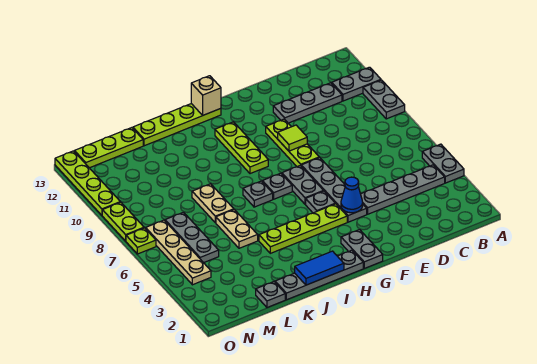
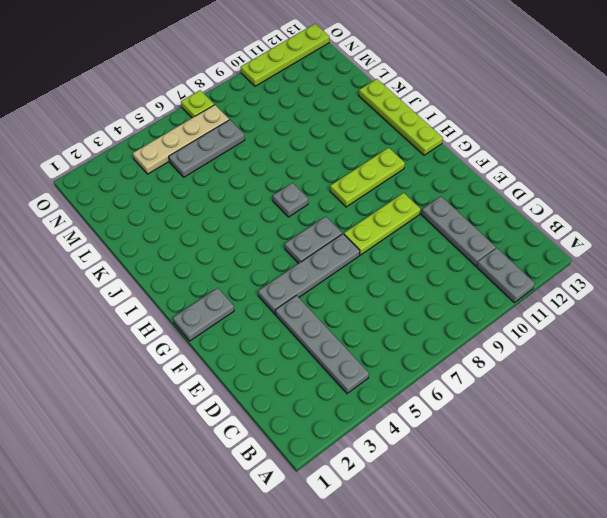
none -> grey 1x2 plate [422,144,464,183]
none -> grey 1x2 plate [363,80,405,119]
none -> lime 1x4 plate [259,204,347,253]

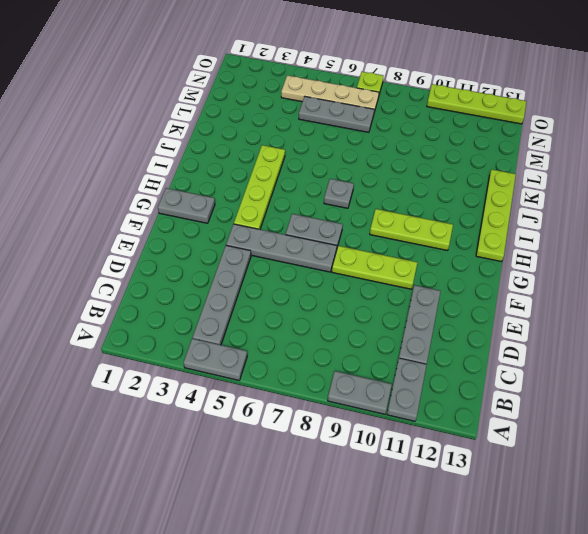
none -> grey 1x1 plate [306,191,335,213]
none -> grey 1x4 plate [275,250,363,300]
none -> grey 1x1 plate [262,173,292,199]

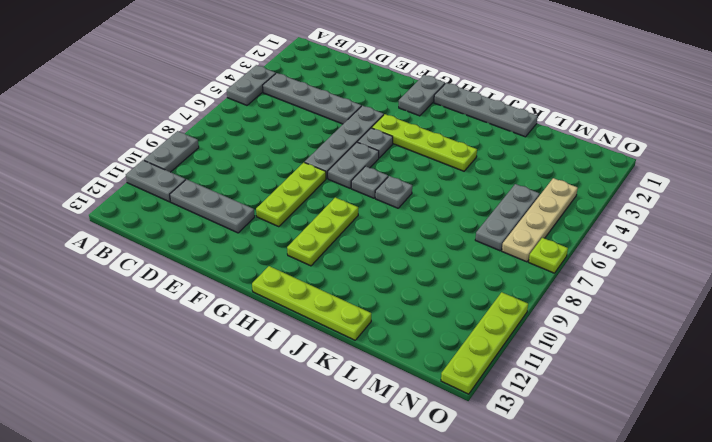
none -> tan 1x2 plate [216,210,258,248]
none -> tan 1x2 plate [192,184,234,223]
none -> grey 1x1 plate [256,282,285,308]

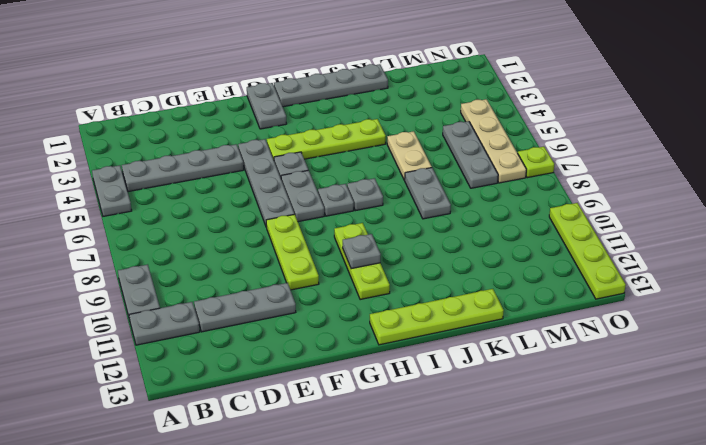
grey 1x1 plate [343,234,381,269] -> grey 1x1 plate moved to [256,282,285,308]
grey 1x2 plate [404,168,451,219] -> tan 1x2 plate [192,184,234,223]
none -> lime 1x3 plate [74,128,143,168]
none -> lime 1x2 plate [102,202,144,241]
none -> blue 1x1 cone [341,177,363,213]

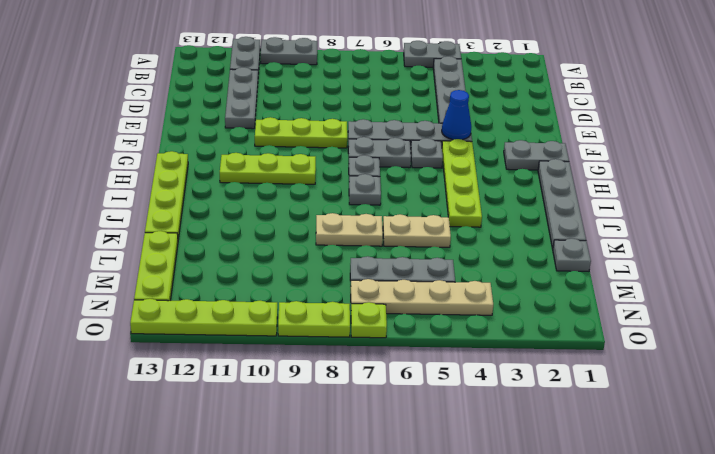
none -> lime 1x1 tile [278,125,307,151]
none -> tan 1x1 brick [191,76,221,116]
none -> blue 1x2 tile [295,251,344,285]

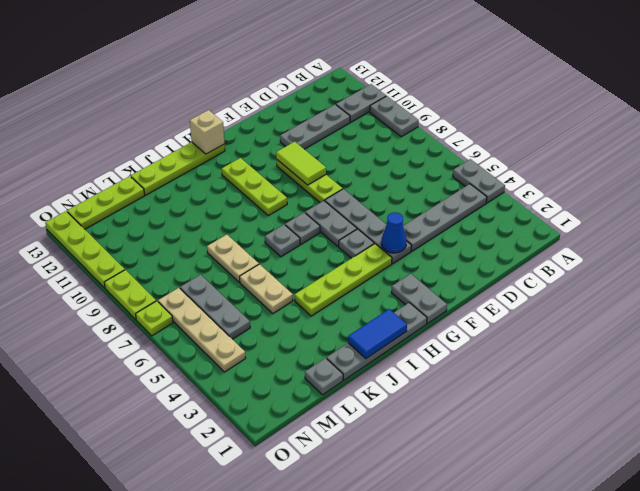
lime 1x2 tile [276,142,326,185] -> lime 1x1 tile [278,125,307,151]

